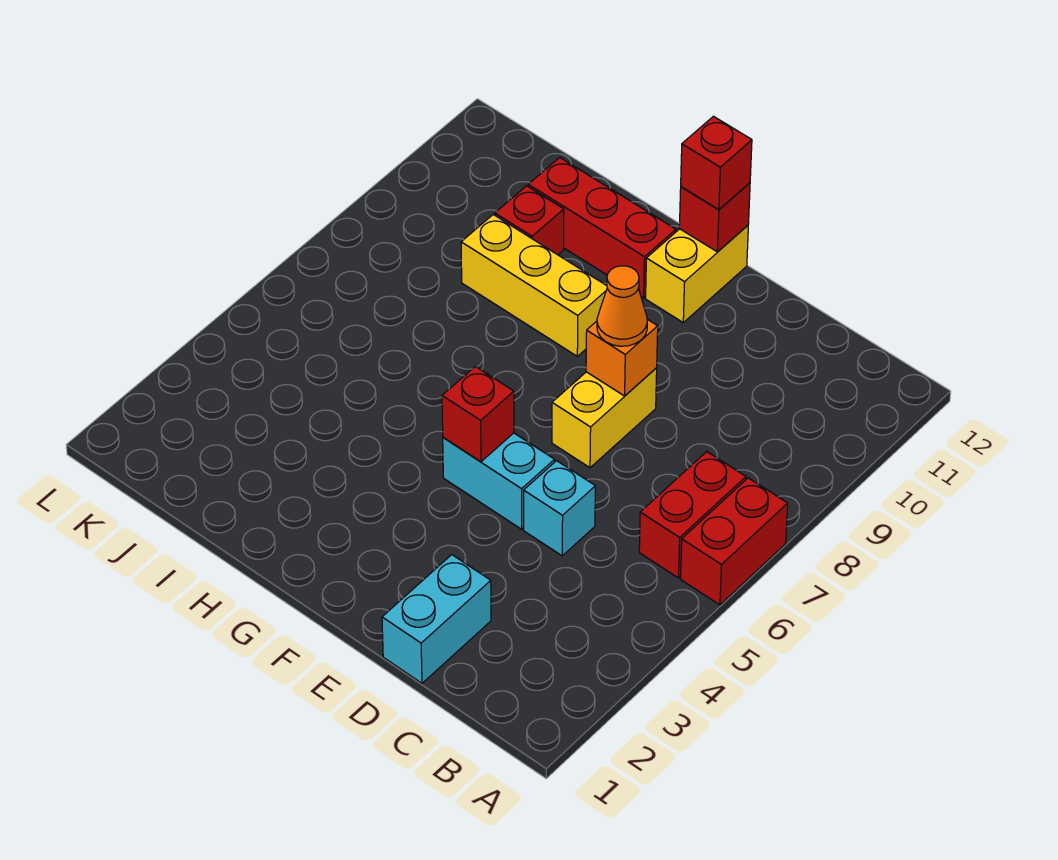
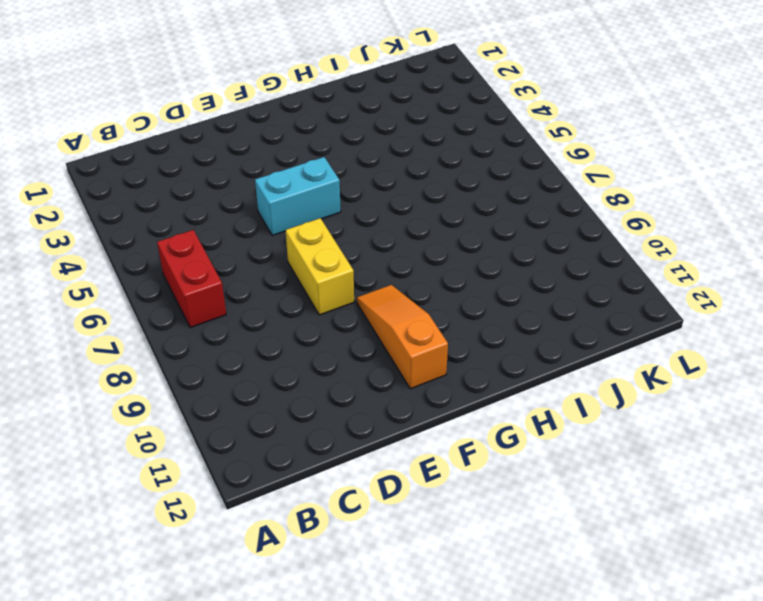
orange 1x3 slope [357,285,448,389] -> yellow 1x2 brick [646,225,748,322]
none -> red 1x2 brick [681,478,788,605]
none -> cyan 1x2 brick [382,555,491,683]
none -> cyan 1x1 brick [524,461,595,556]

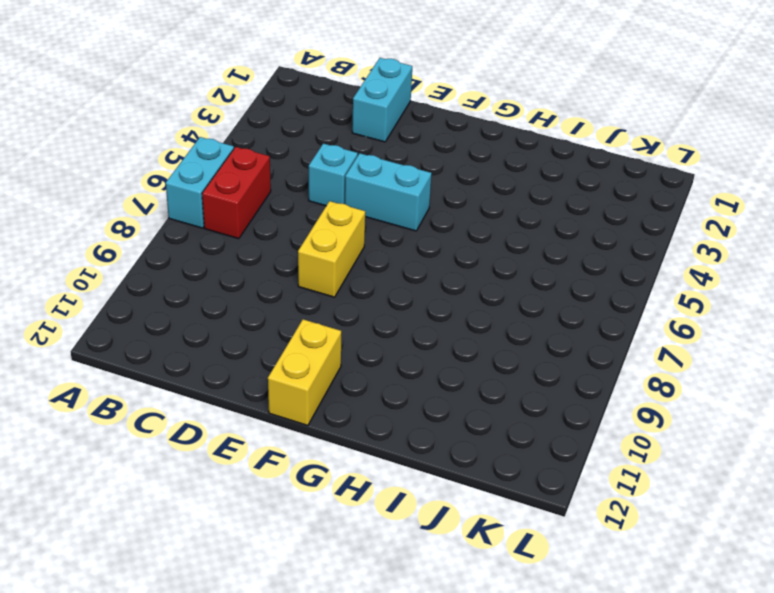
cyan 1x2 brick [166,137,234,228] -> red 1x2 brick [681,478,788,605]
none -> yellow 1x3 brick [461,215,607,356]
none -> red 1x3 brick [528,158,676,298]
none -> red 1x1 brick [495,186,564,255]

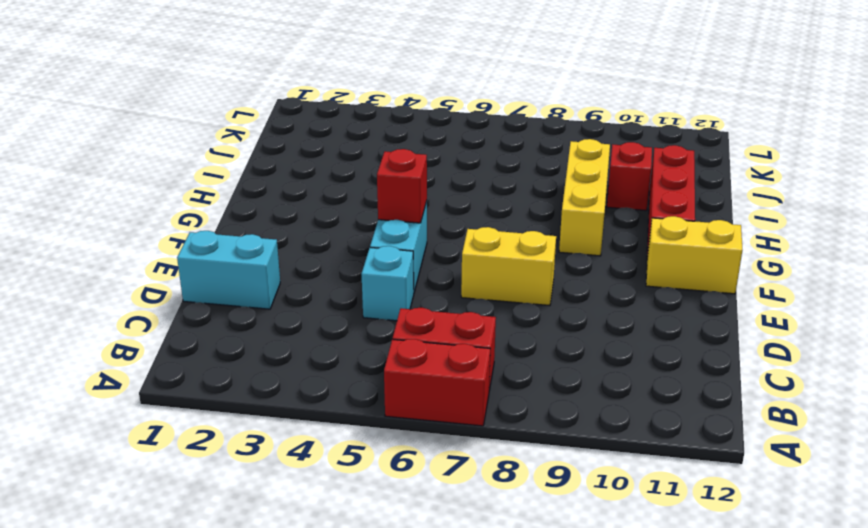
none -> orange 1x1 brick [586,320,658,396]
none -> red 1x1 brick [679,183,750,252]
none -> orange 1x1 cone [597,266,647,346]

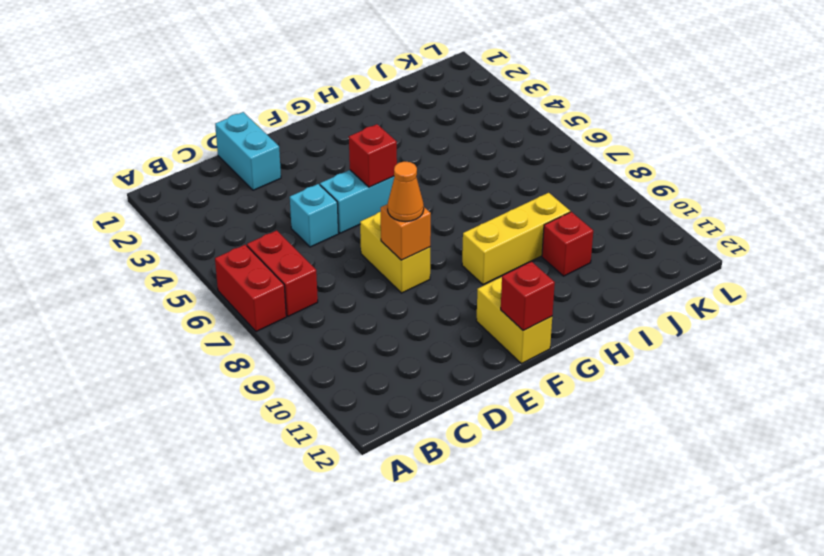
none -> red 1x3 brick [528,158,676,298]
none -> red 1x1 brick [681,116,752,210]

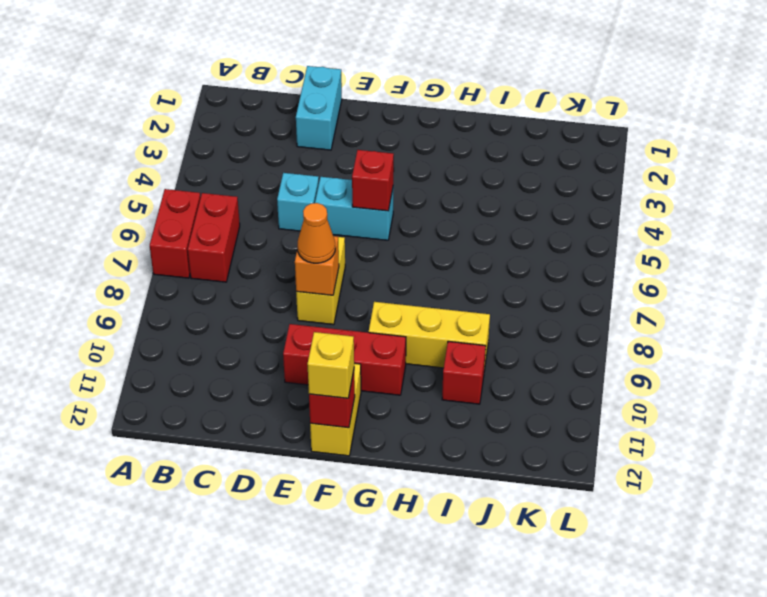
red 1x3 brick [283,324,406,395] -> red 1x3 brick moved to [528,158,676,298]
yellow 1x1 brick [308,332,354,398] -> red 1x1 brick [681,116,752,210]

